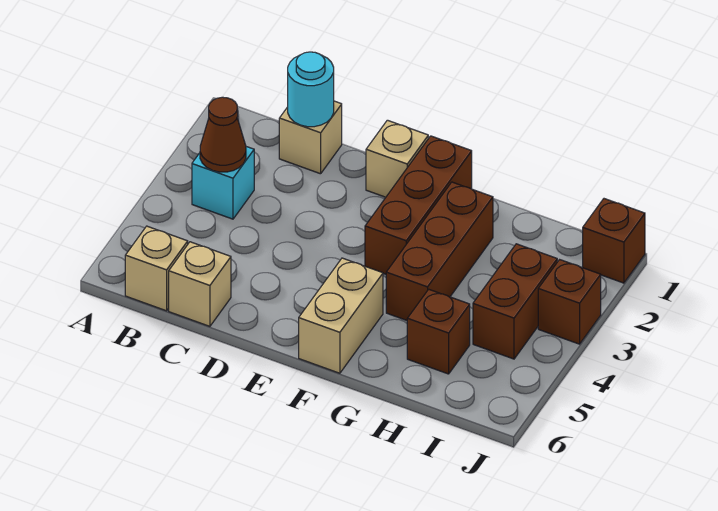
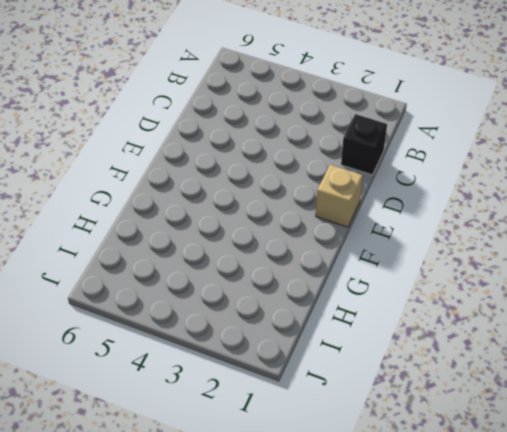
black 1x1 brick [341,114,387,175] -> tan 1x1 brick [279,101,342,174]
none -> cyan 1x1 brick [192,147,254,219]
none -> tan 1x1 brick [125,226,188,311]
none -> tan 1x1 brick [169,242,231,326]

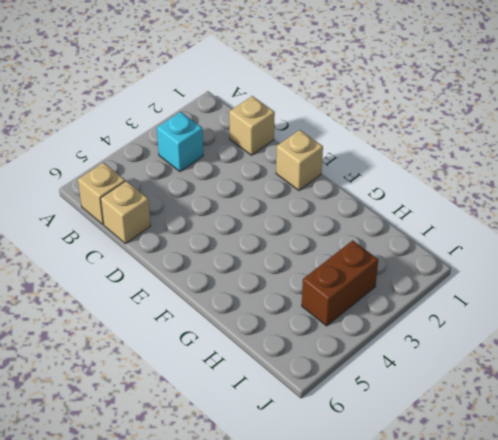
none -> brown 1x3 brick [365,136,472,274]
none -> tan 1x2 brick [299,258,383,373]
none -> brown 1x3 brick [386,182,493,320]

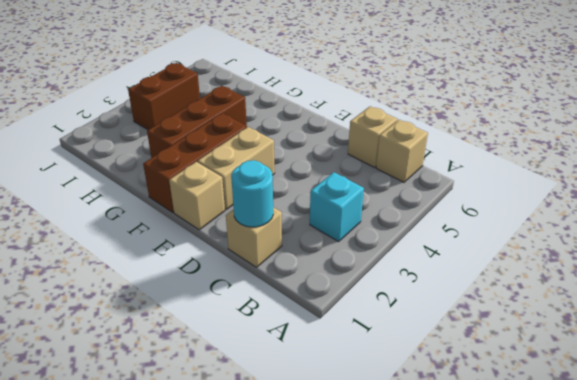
tan 1x2 brick [198,127,275,209] -> tan 1x2 brick moved to [299,258,383,373]
none -> brown 1x1 brick [407,289,470,374]
none -> brown 1x1 brick [583,199,645,283]
none -> brown 1x1 brick [538,260,601,344]

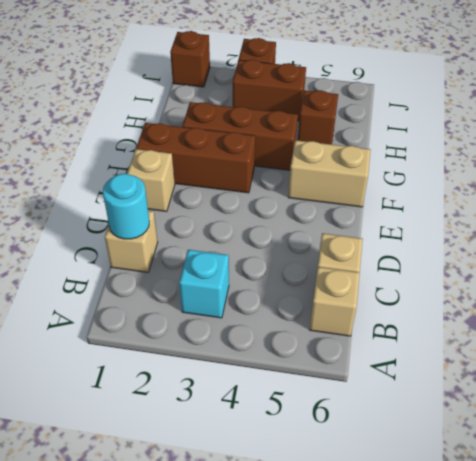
none -> brown 1x1 cone [200,97,246,172]

